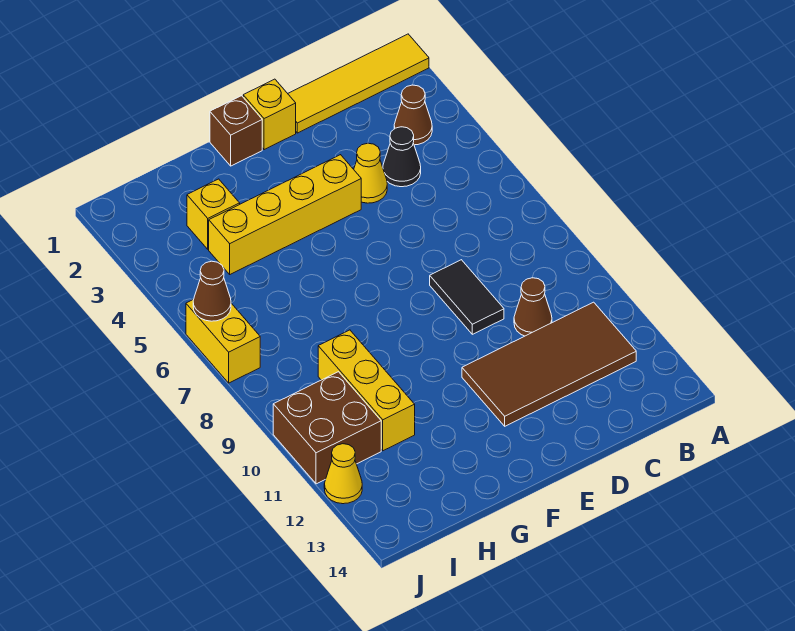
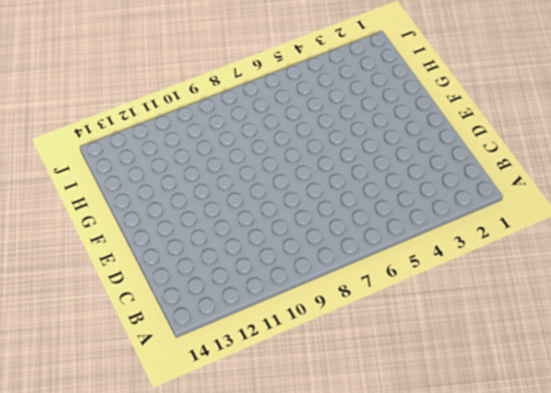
none -> yellow 1x4 tile [288,34,429,133]
none -> brown 1x1 cone [394,85,432,145]
none -> brown 2x4 tile [462,302,636,426]

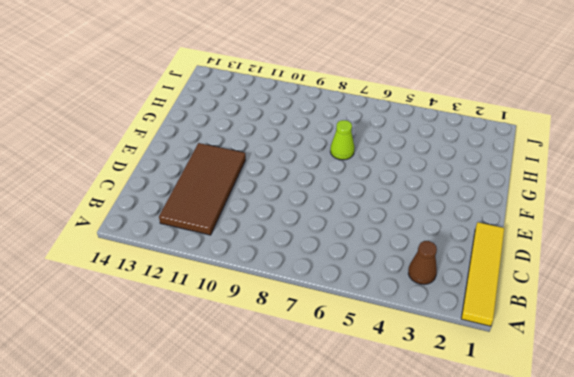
lime 1x1 cone [330,120,355,160] -> none
none -> black 1x1 cone [383,127,421,187]
none -> brown 1x1 cone [514,278,552,336]
none -> yellow 1x1 cone [354,143,387,203]

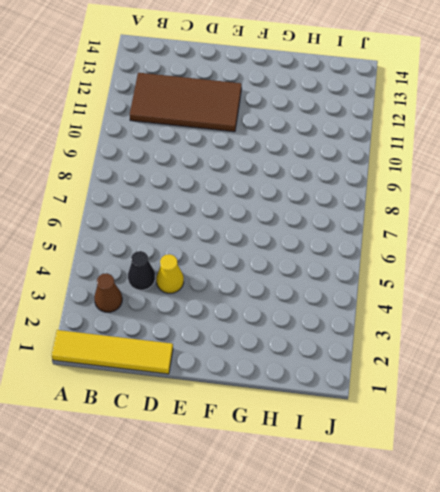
none -> brown 1x1 cone [514,278,552,336]
none -> black 1x2 tile [430,260,504,334]
none -> yellow 1x1 brick [243,79,296,150]

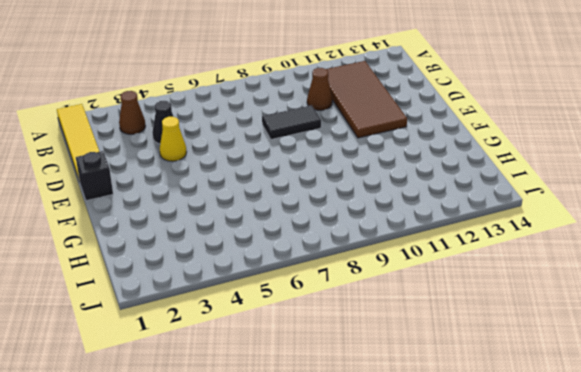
black 1x1 brick [76,151,113,201] -> yellow 1x1 brick [243,79,296,150]
none -> yellow 1x4 brick [209,155,361,274]
none -> brown 1x1 brick [210,96,262,166]
none -> yellow 1x1 brick [187,179,240,249]

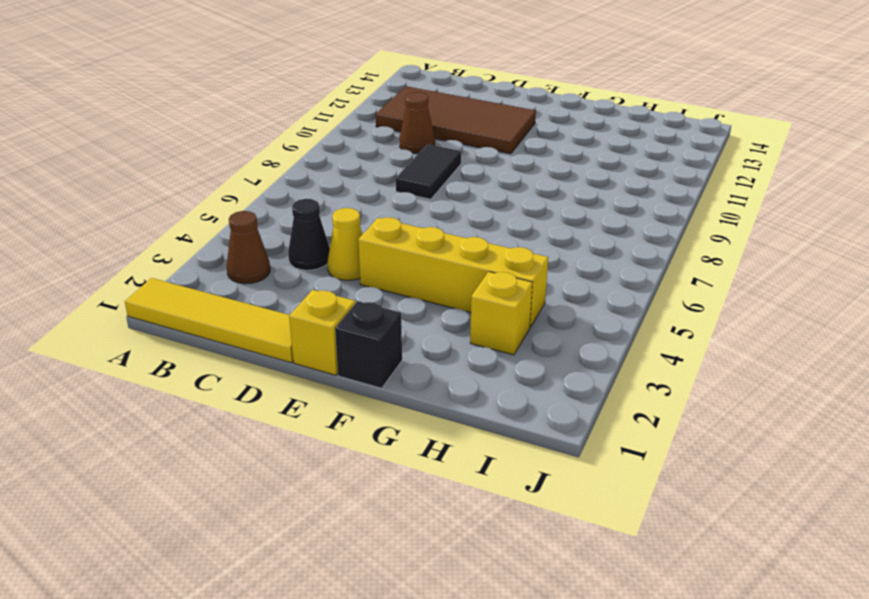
black 1x1 brick [335,301,402,388] -> brown 1x1 brick [210,96,262,166]
none -> yellow 1x3 brick [318,330,415,451]
none -> brown 2x2 brick [273,372,381,484]
none -> yellow 1x2 brick [186,299,260,383]

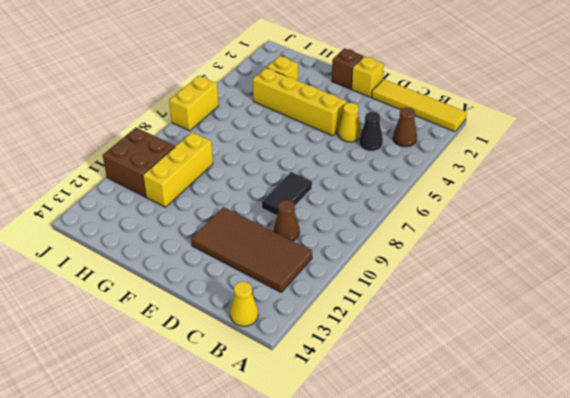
yellow 1x1 cone [230,282,258,326] -> yellow 1x1 cone moved to [324,444,362,504]
none -> brown 1x1 cone [193,261,231,321]

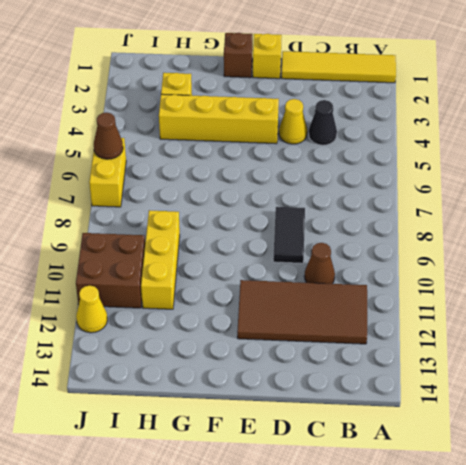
none -> brown 1x1 cone [394,85,432,145]

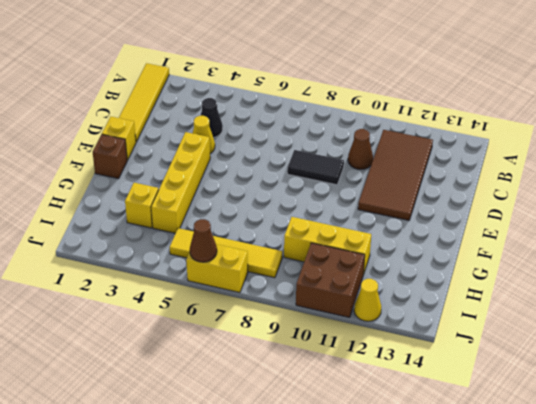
yellow 1x4 tile [170,228,282,278] -> none
none -> brown 1x1 cone [394,85,432,145]

